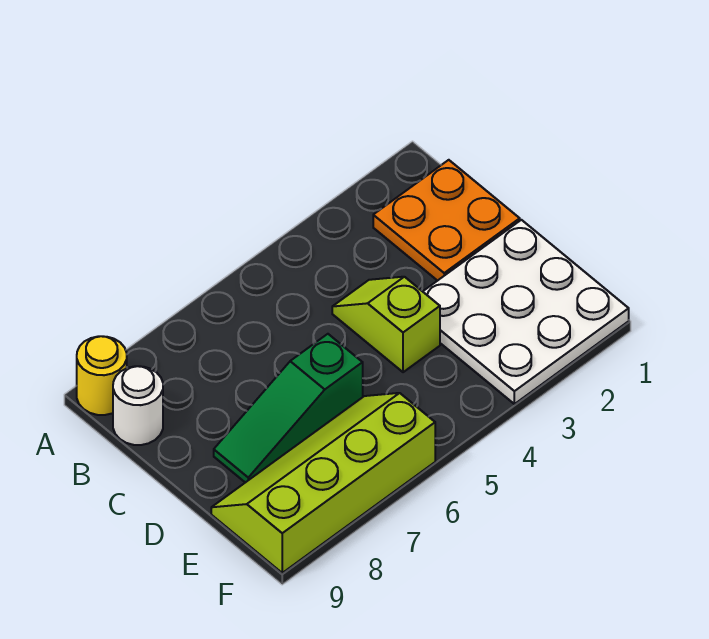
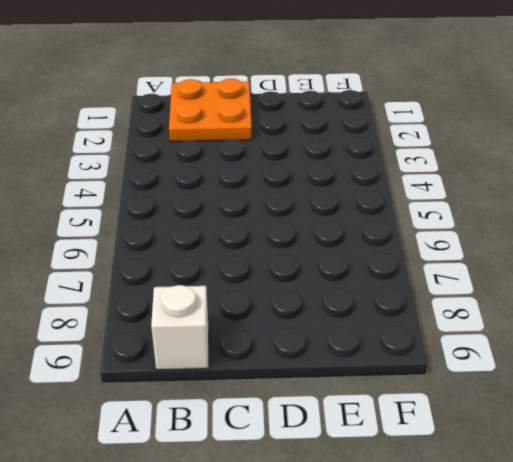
white 1x1 brick [151,285,209,370] -> white 1x1 round brick [113,366,163,445]
none -> yellow 1x1 round brick [77,336,127,415]
none -> lime 1x2 slope [332,277,440,372]

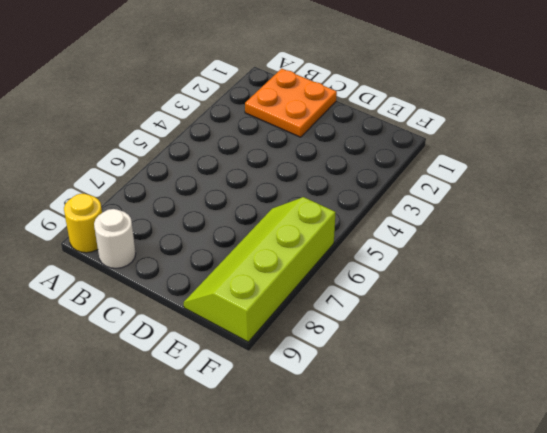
none -> lime 1x2 slope [332,277,440,372]
none -> white 3x3 plate [423,220,629,404]

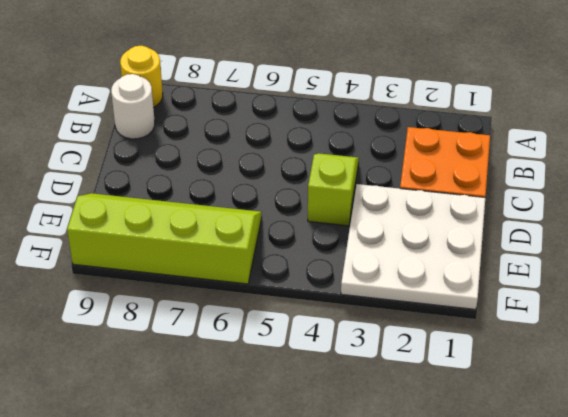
none -> green 1x3 slope [214,334,363,483]

